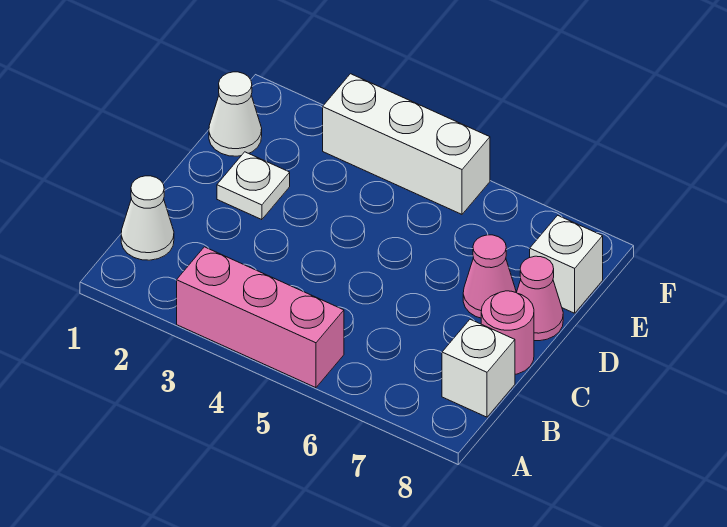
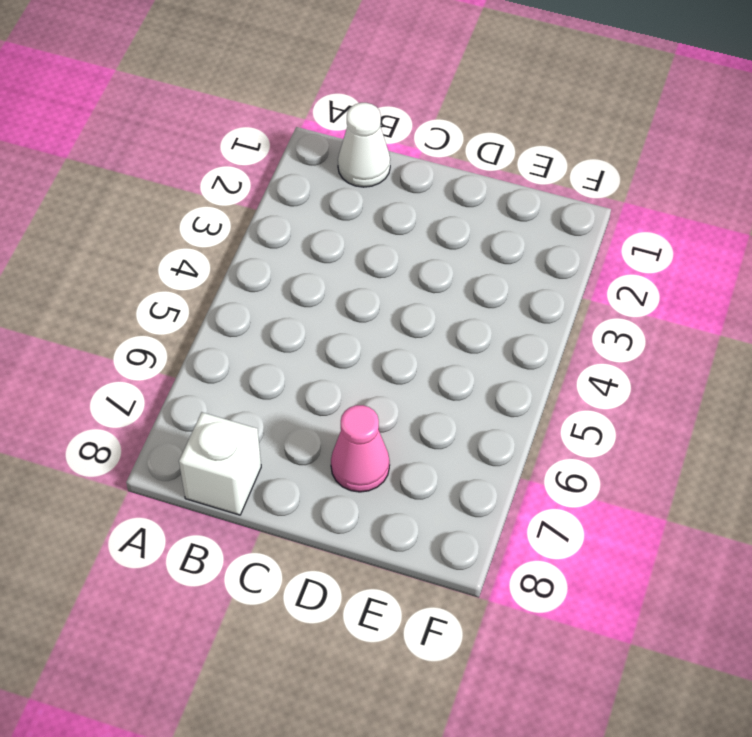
none -> pink 1x3 brick [177,247,344,388]
none -> pink 1x1 round brick [481,291,534,374]

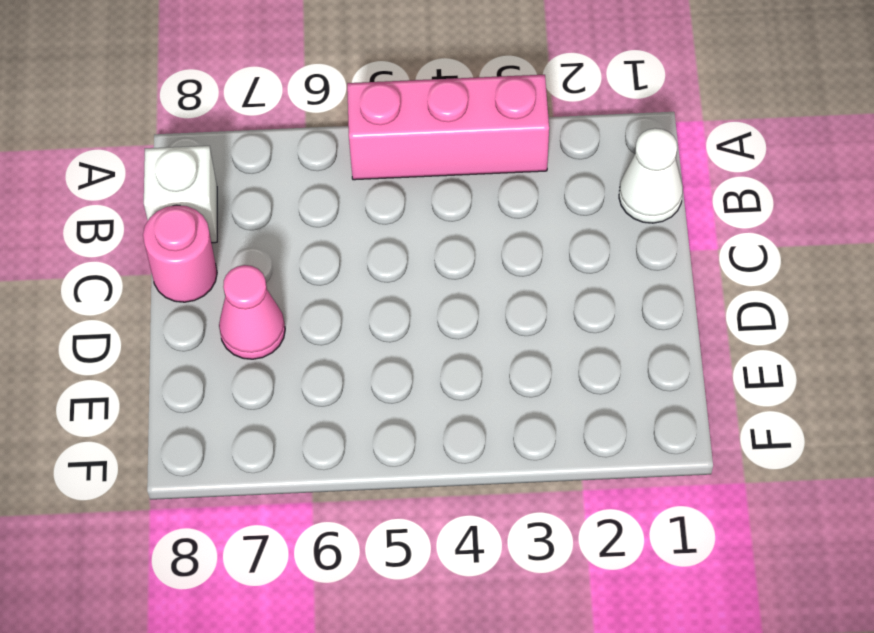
none -> white 1x1 plate [217,152,290,220]
none -> pink 1x1 cone [517,256,563,341]

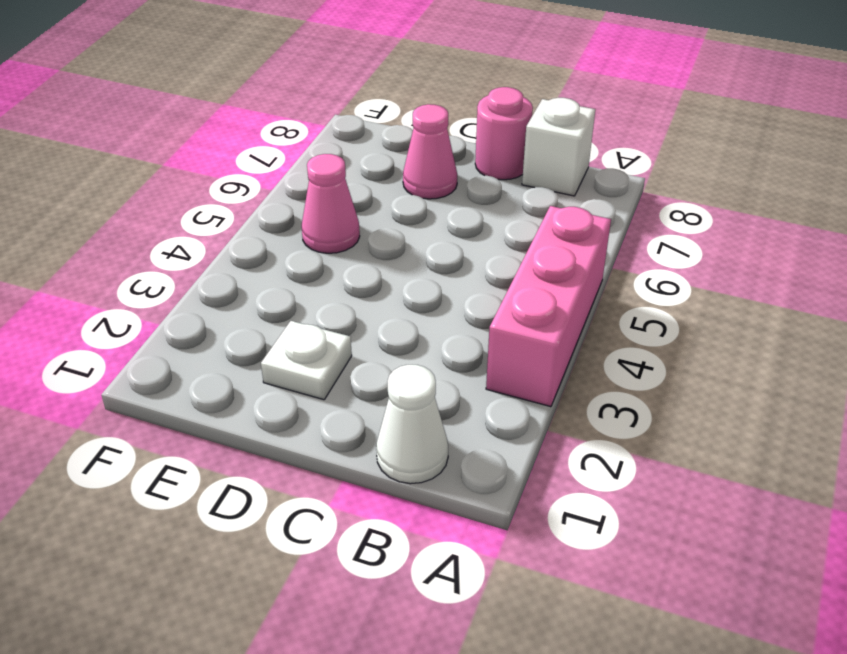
pink 1x1 cone [302,154,360,253] -> pink 1x1 cone moved to [517,256,563,341]
none -> white 1x1 cone [209,72,262,156]
none -> white 1x1 brick [530,215,603,313]

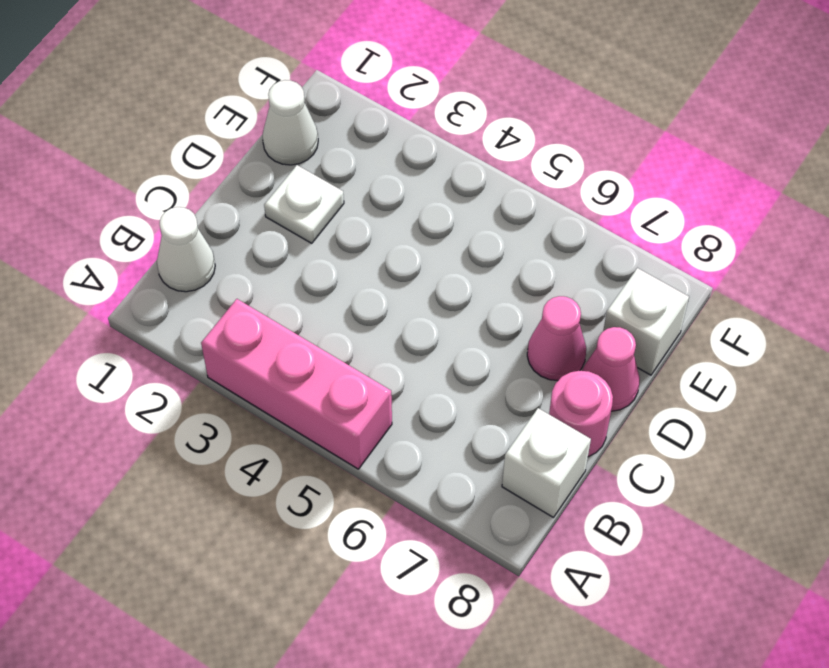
none -> white 1x3 brick [323,74,490,214]

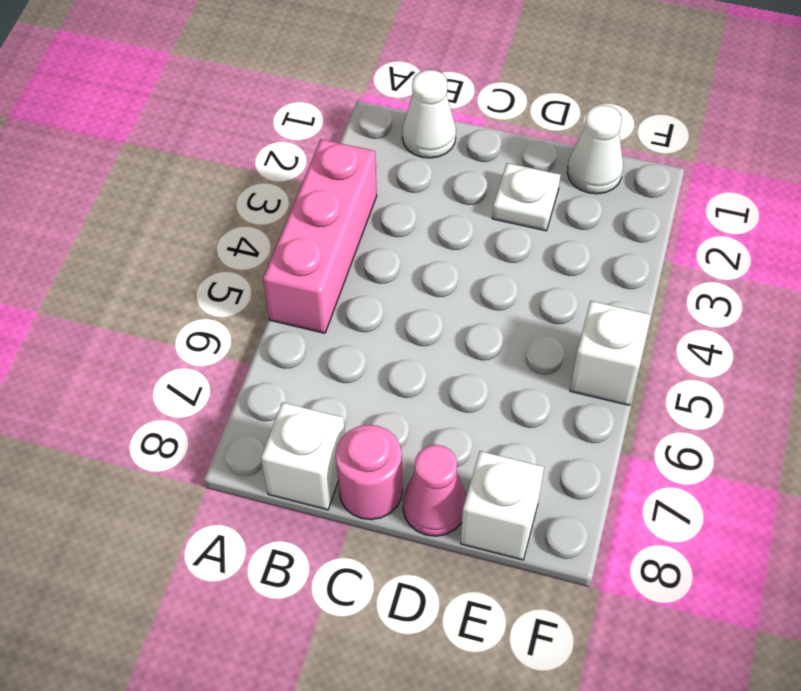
white 1x1 brick [570,301,651,405] -> white 1x3 brick [323,74,490,214]
none -> pink 1x1 cone [463,235,516,318]

